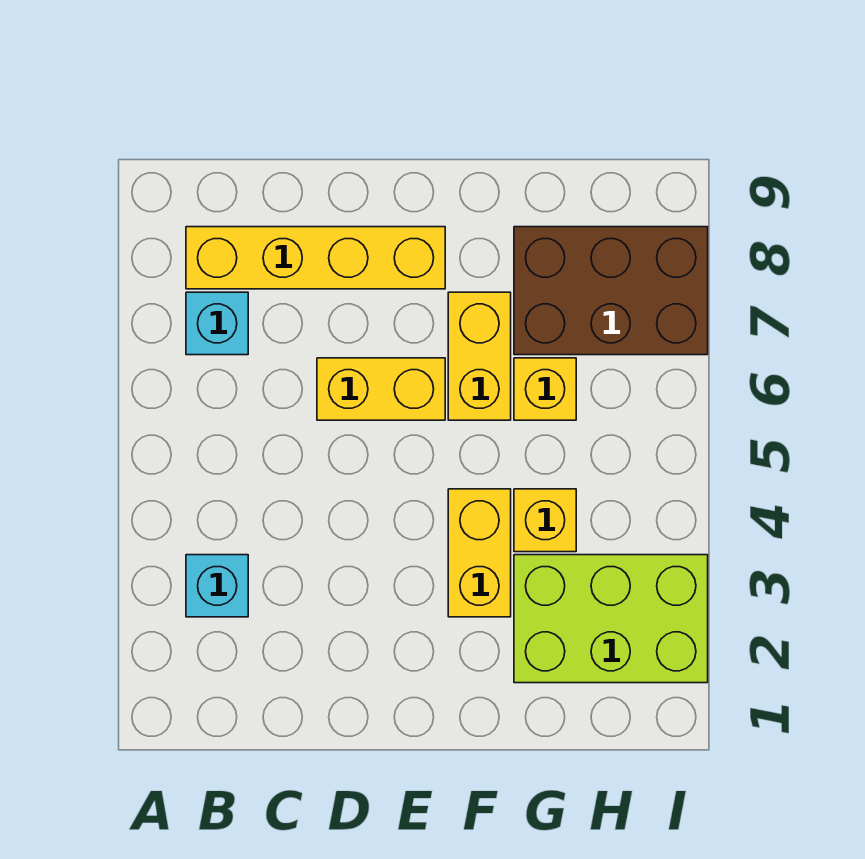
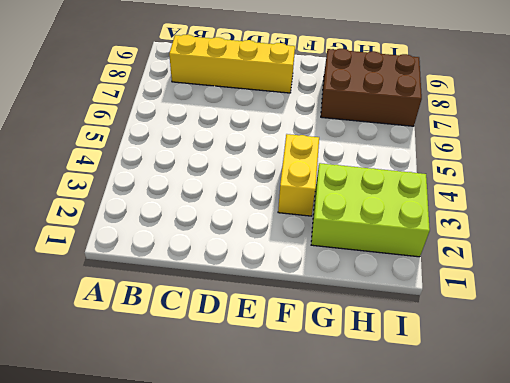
none -> cyan 1x1 brick [186,555,248,617]
none -> cyan 1x1 brick [186,292,248,355]

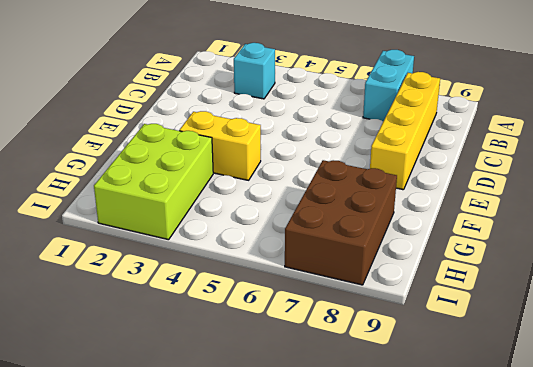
cyan 1x2 brick [363,50,414,121] -> cyan 1x1 brick [186,292,248,355]
none -> yellow 1x2 brick [317,358,445,420]
none -> yellow 1x2 brick [448,292,511,420]

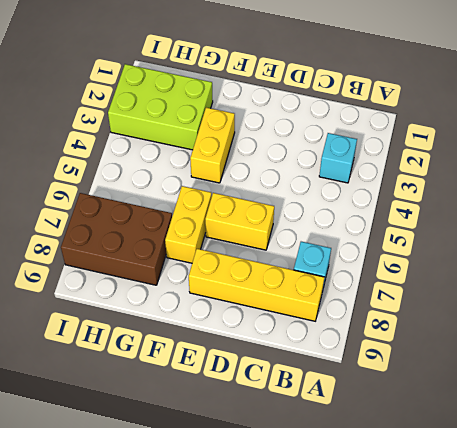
none -> yellow 1x1 brick [514,489,576,552]
none -> yellow 1x1 brick [514,358,576,420]

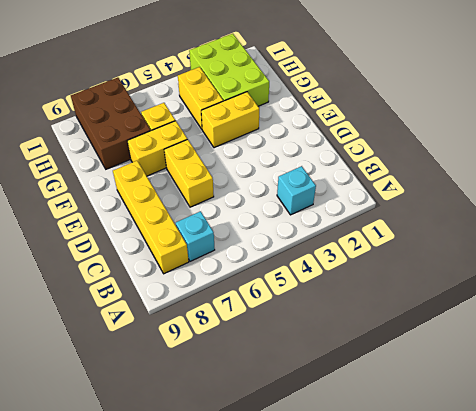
yellow 1x2 brick [178,67,223,129] -> yellow 1x1 brick [514,489,576,552]

